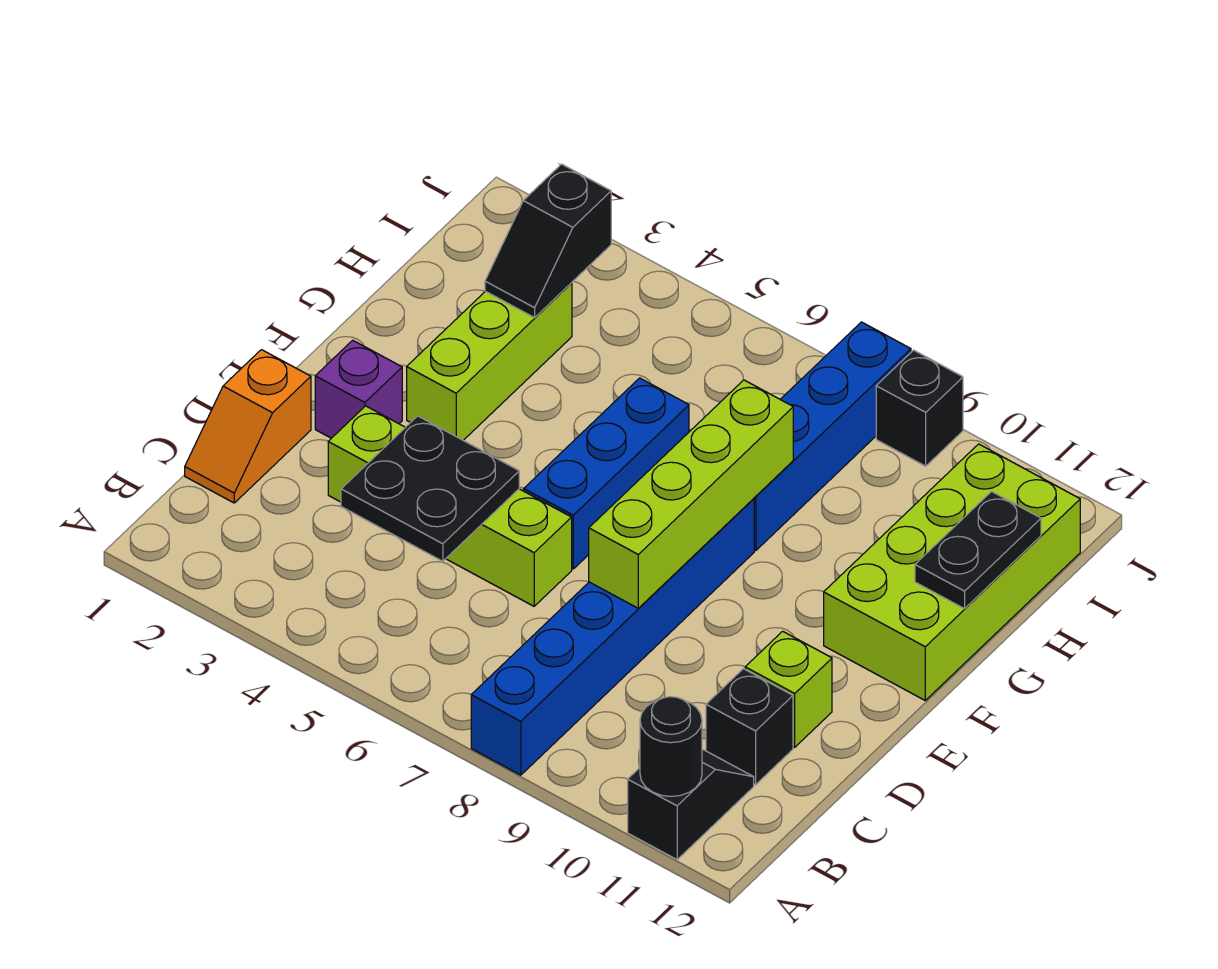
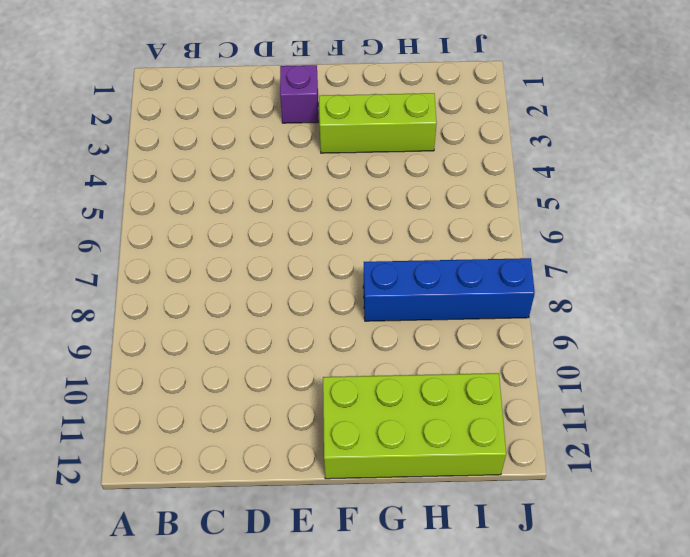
none -> blue 1x6 brick [471,499,754,775]
none -> black 1x2 slope [628,750,754,860]
none -> orange 1x2 slope [185,350,311,503]

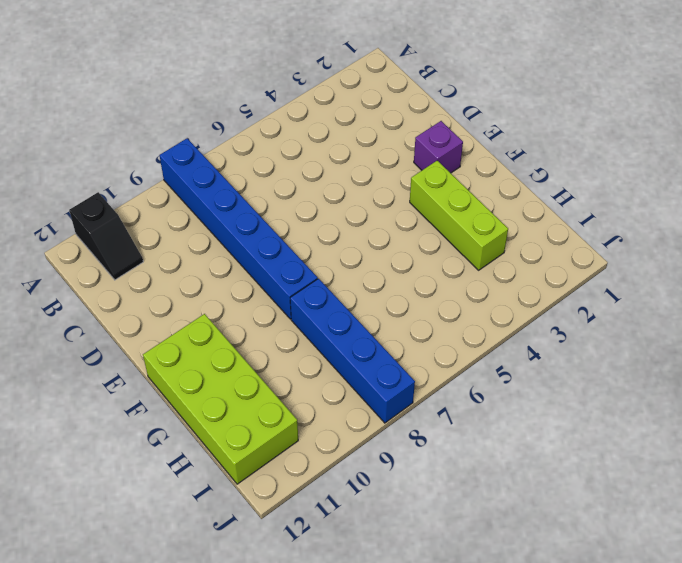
none -> orange 1x2 slope [185,350,311,503]
none -> black 1x1 brick [706,669,793,785]
none -> lime 1x4 brick [328,406,572,606]

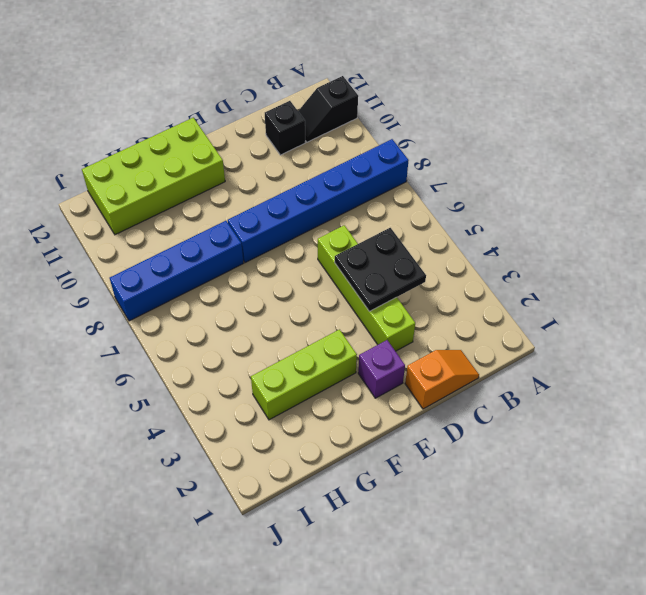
none -> lime 1x1 brick [745,631,832,747]
none -> blue 1x3 brick [524,378,689,569]
none -> black 1x1 brick [876,350,963,466]

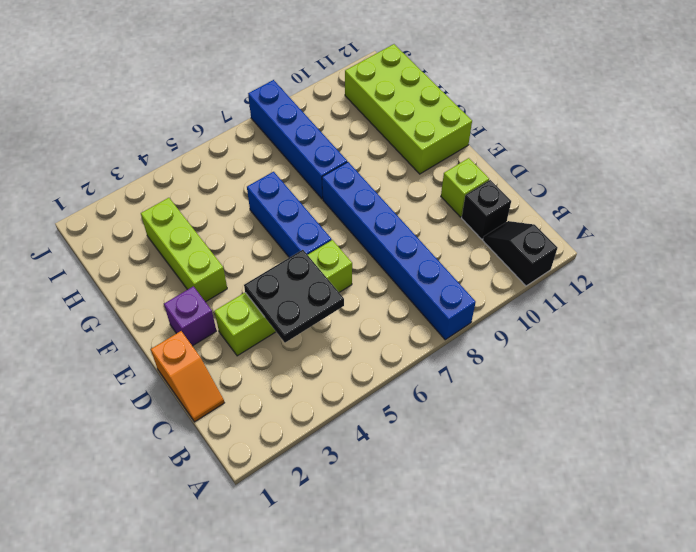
none -> black 1x1 brick [876,350,963,466]
none -> black 1x1 round brick [640,697,702,797]
none -> lime 1x4 brick [589,380,793,608]

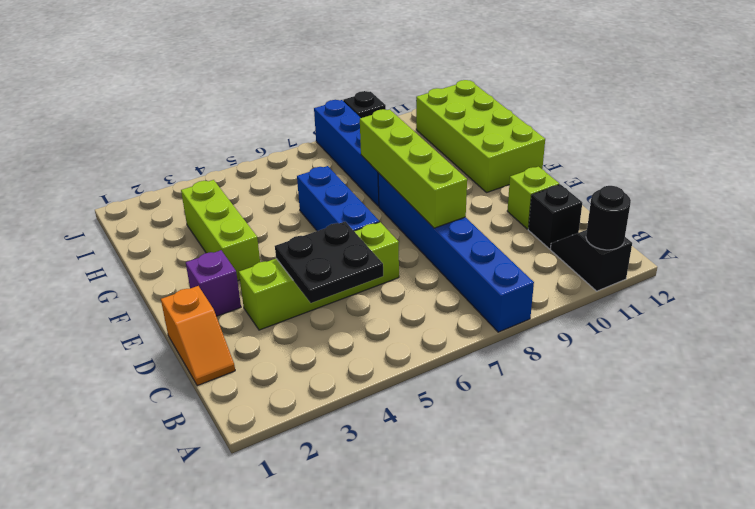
none -> black 1x2 plate [915,492,1041,609]
none -> black 1x2 slope [485,164,611,318]

